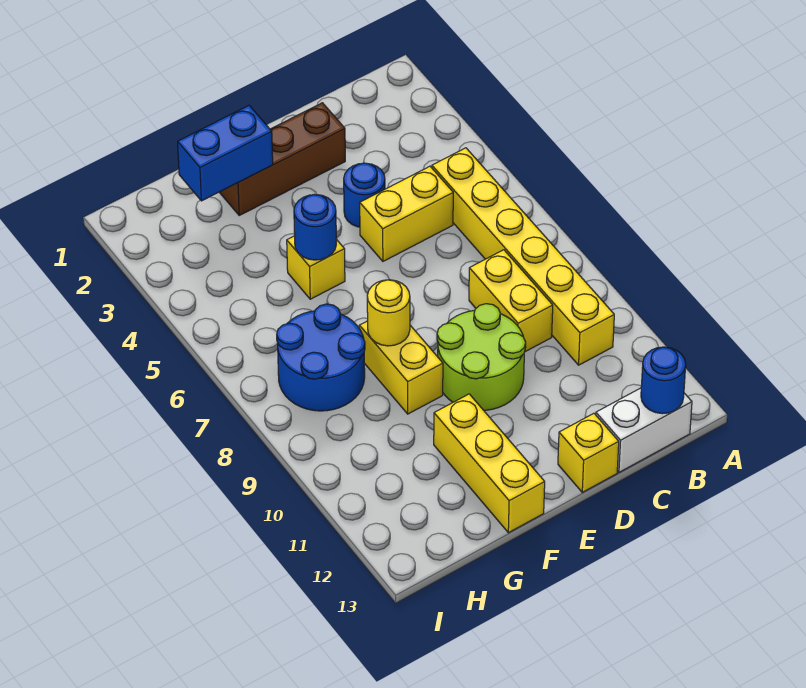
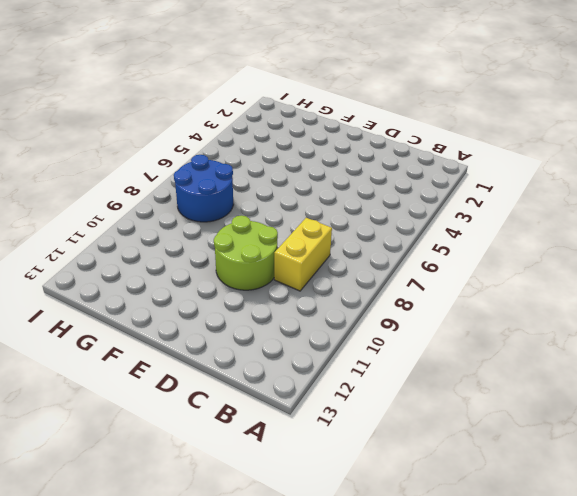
none -> yellow 1x6 brick [432,148,614,365]
none -> white 1x2 brick [596,388,692,472]
none -> yellow 1x2 brick [360,166,453,261]

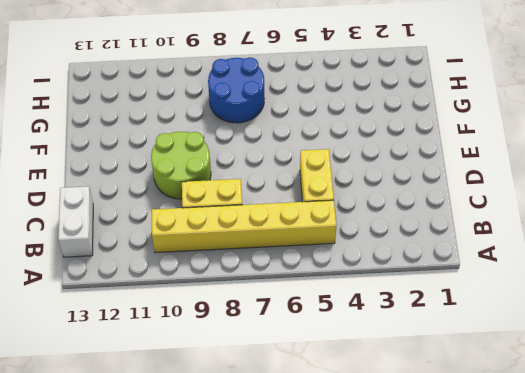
none -> brown 1x3 brick [220,103,345,215]
none -> blue 1x1 round brick [344,163,385,227]
none -> yellow 1x1 brick [558,413,619,492]

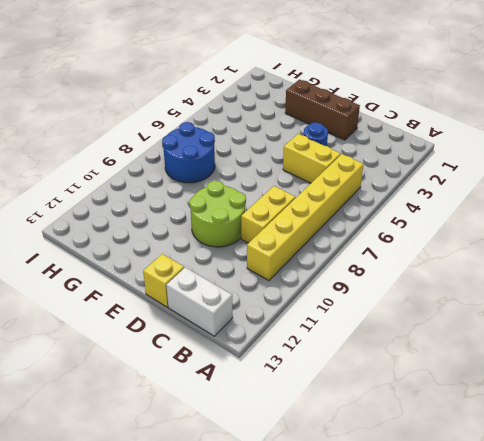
none -> yellow 1x1 brick [287,236,345,299]
none -> yellow 1x2 brick [359,321,443,414]
none -> yellow 1x3 brick [434,394,545,533]

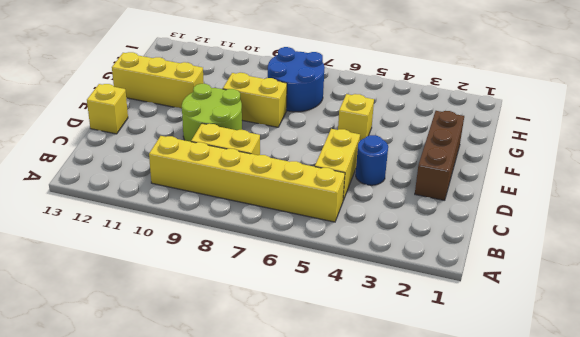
none -> white 1x2 brick [596,388,692,472]
none -> blue 1x1 round brick [641,347,686,414]
none -> blue 1x2 brick [178,106,273,201]

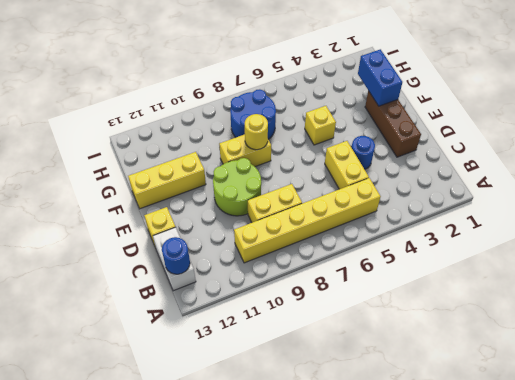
none -> blue 1x1 round brick [294,195,336,260]

